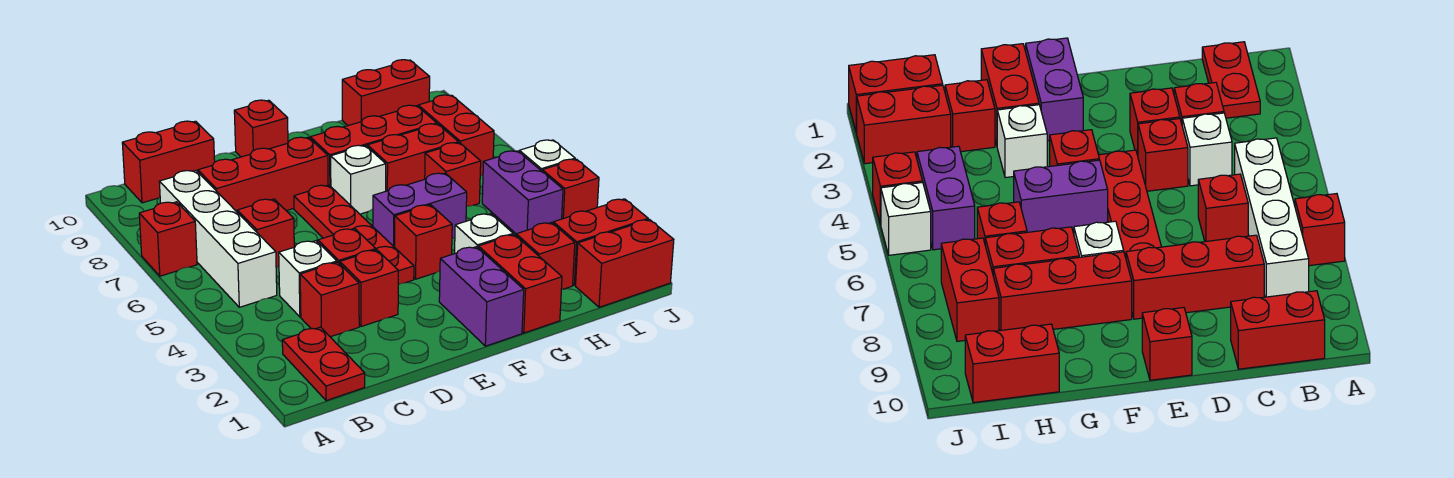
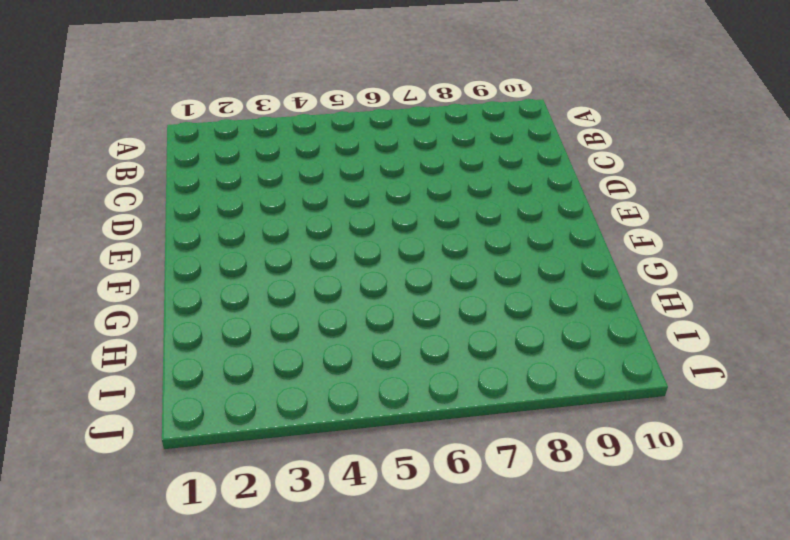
none -> red 1x1 brick [139,202,197,276]
none -> red 1x2 plate [282,327,365,401]
none -> white 1x4 brick [159,170,277,307]

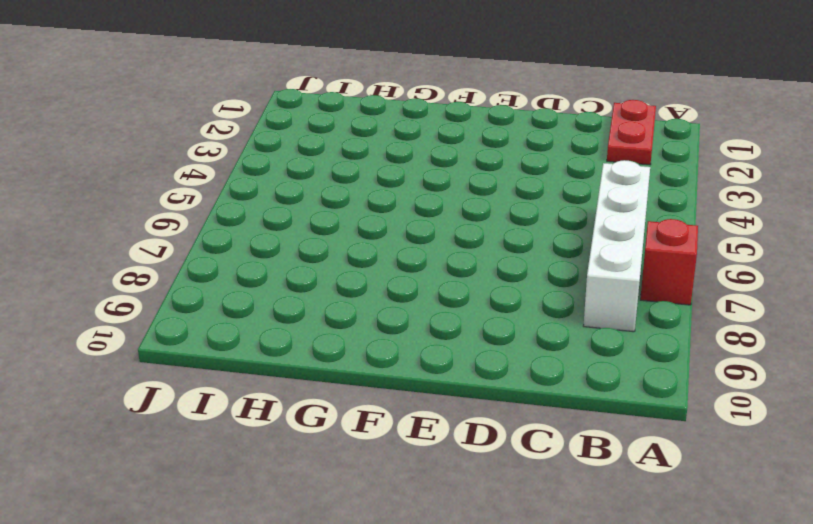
none -> red 1x2 brick [122,121,215,203]
none -> red 1x1 brick [300,262,359,337]
none -> white 1x1 brick [279,241,337,317]

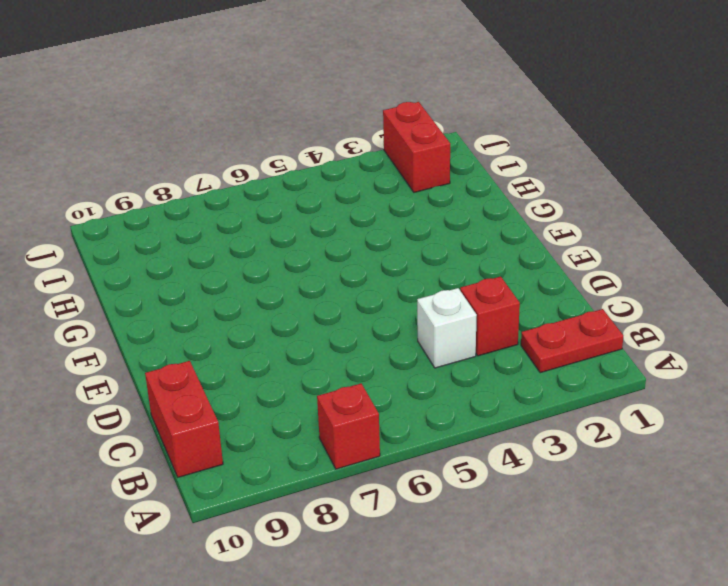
none -> white 1x4 brick [159,170,277,307]
none -> red 1x1 brick [237,199,294,267]
none -> red 1x3 brick [198,137,328,212]

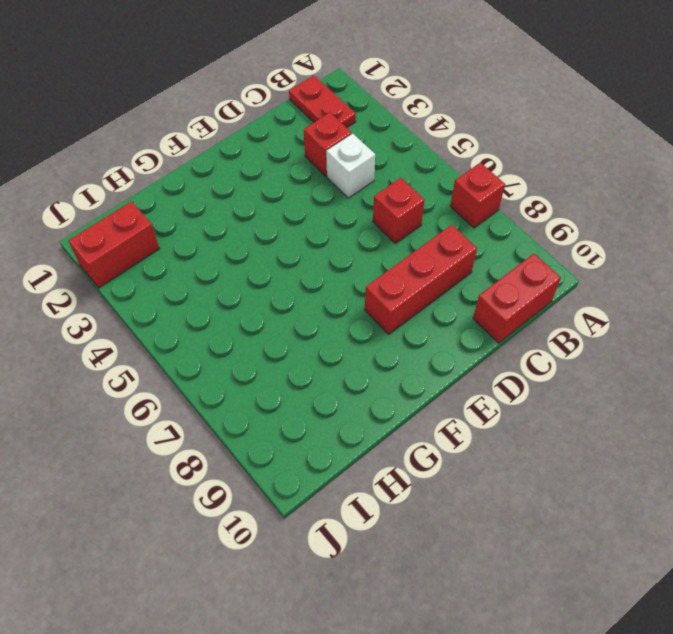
none -> white 1x4 brick [159,170,277,307]
none -> red 1x1 brick [340,250,398,327]
none -> red 1x1 brick [318,228,376,264]

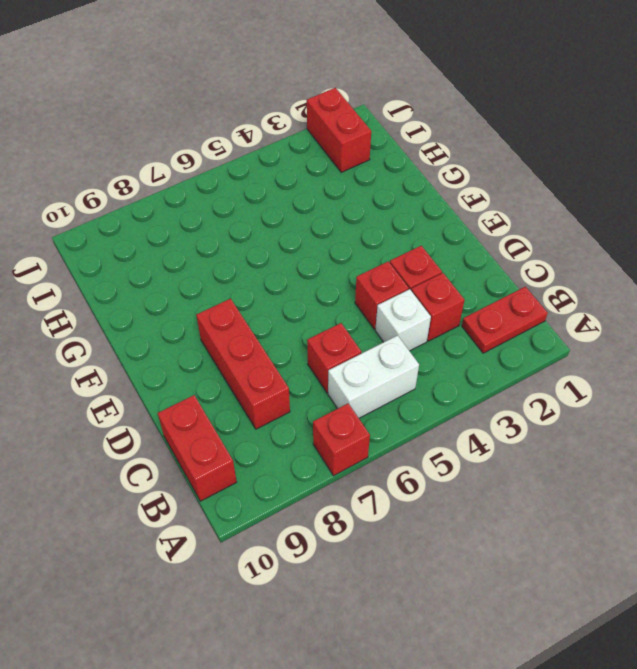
white 1x2 brick [328,335,419,418] -> white 1x4 brick [159,170,277,307]
none -> red 1x4 plate [294,185,414,285]
none -> red 1x1 brick [234,100,288,157]
none -> purple 1x2 brick [439,247,524,346]

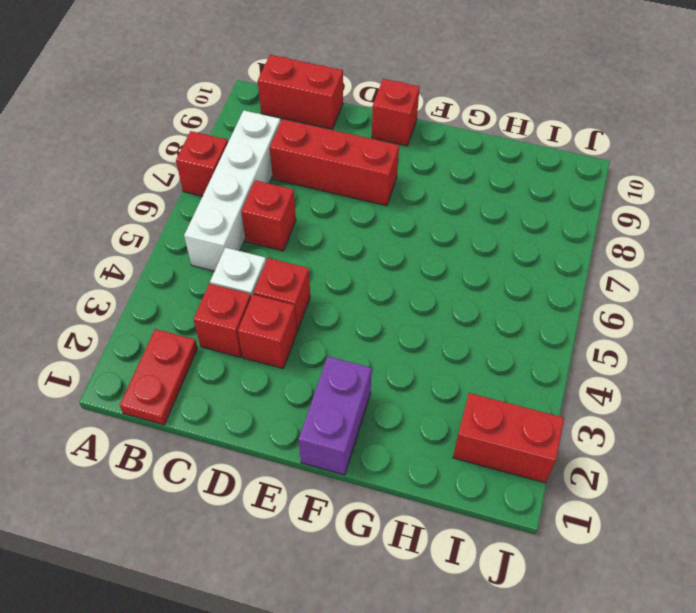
none -> red 1x4 plate [294,185,414,285]
none -> red 1x1 brick [395,205,452,279]
none -> purple 1x2 brick [373,173,467,247]

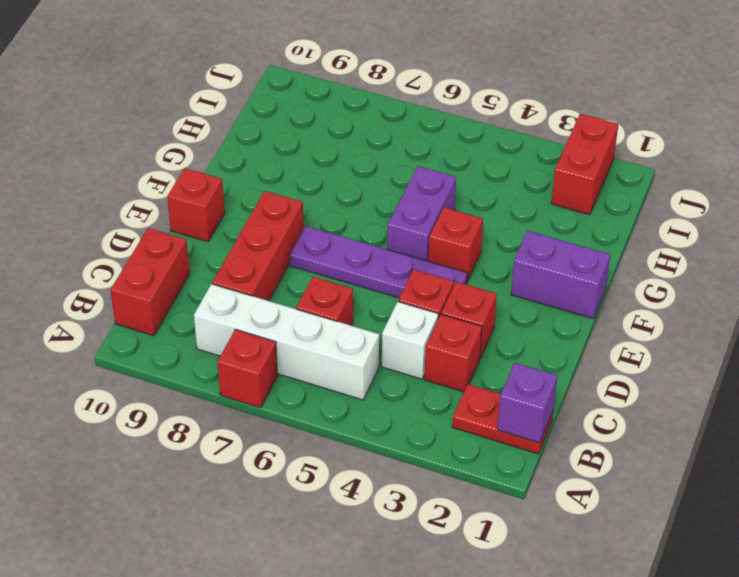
purple 1x1 brick [497,363,557,443] -> none
purple 1x4 plate [290,226,467,298] -> red 1x4 plate [294,185,414,285]
none -> white 1x1 brick [331,145,386,214]
none -> red 1x3 brick [310,105,437,186]
none -> red 1x2 brick [478,234,562,333]

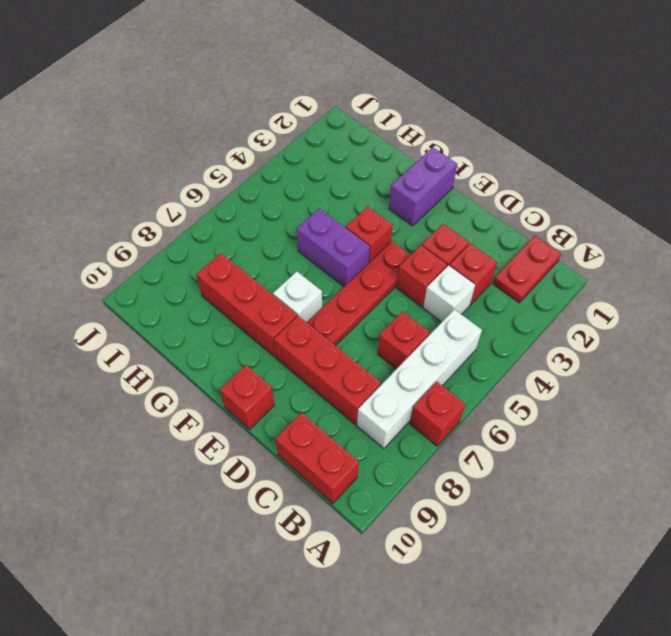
none -> red 1x2 brick [478,234,562,333]
none -> white 1x1 brick [455,214,513,253]
none -> red 1x2 brick [367,124,458,191]

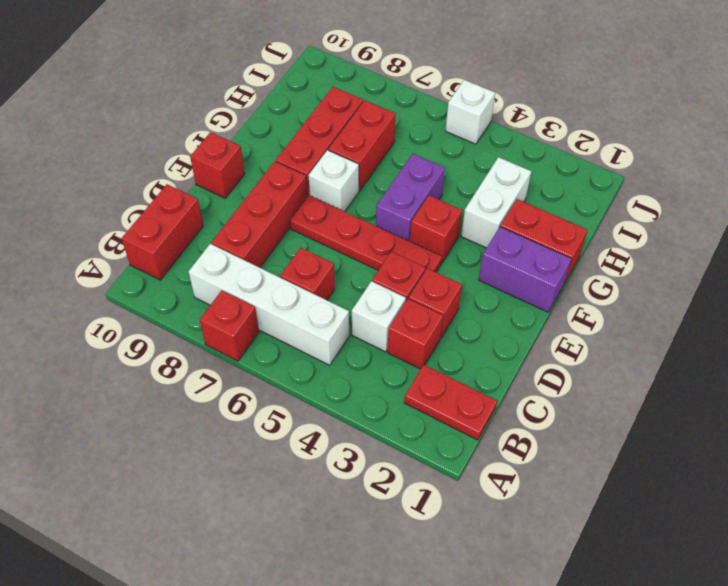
white 1x2 brick [461,157,531,248] -> white 1x1 brick [455,214,513,253]
none -> red 1x1 brick [516,223,575,290]
none -> red 1x1 brick [425,143,481,207]
none -> red 1x2 brick [342,60,430,125]

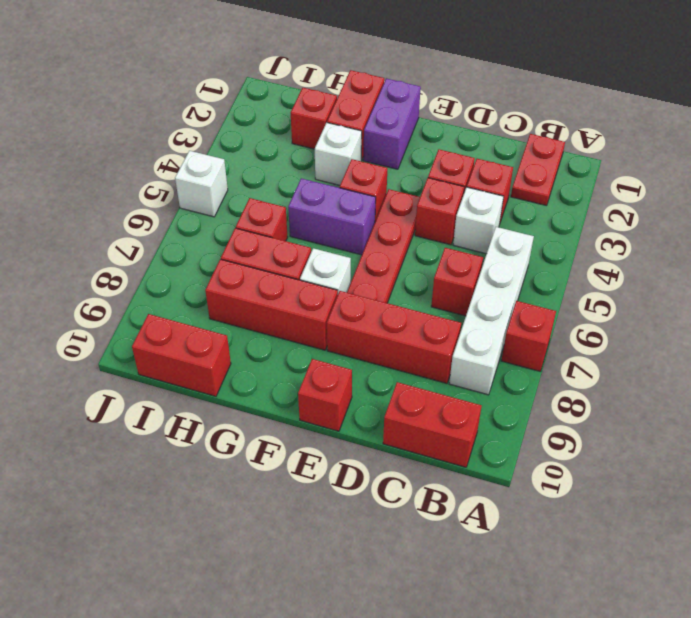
none -> red 1x2 brick [576,220,674,307]
none -> red 1x2 brick [553,199,648,285]
none -> purple 1x2 brick [482,151,563,234]

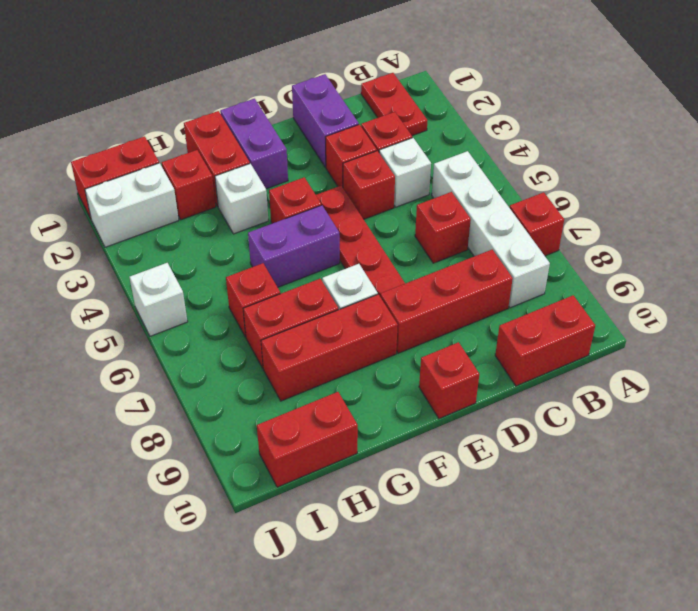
purple 1x2 brick [292,74,359,167] -> purple 1x2 brick moved to [482,151,563,234]
white 1x2 brick [85,163,179,247] -> red 1x2 brick [553,199,648,285]
none -> red 1x2 brick [418,95,494,176]
none -> red 1x1 brick [542,159,599,219]

